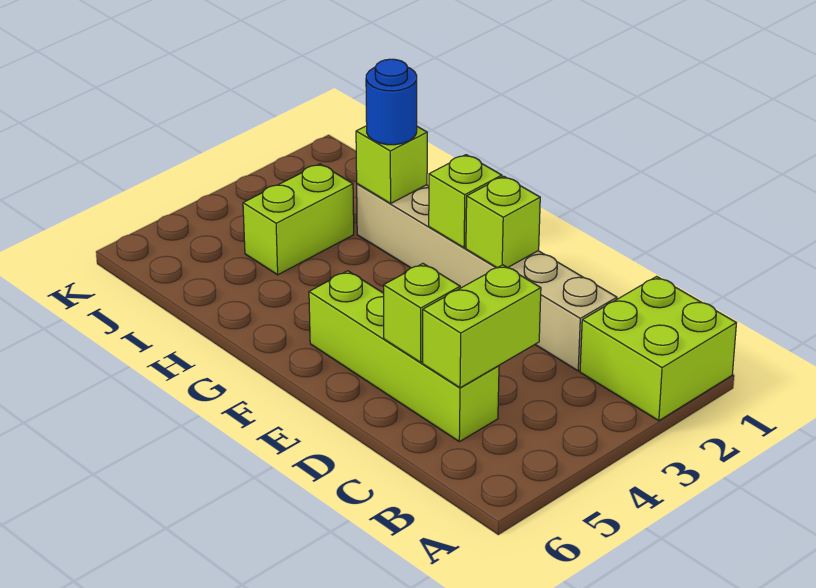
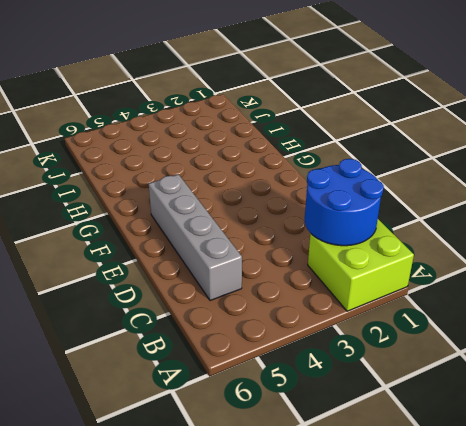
blue 2x2 round brick [305,159,384,246] -> none
grey 1x4 brick [149,174,242,301] -> lime 1x4 brick [309,271,499,442]
none -> tan 1x6 brick [357,184,617,371]
none -> lime 1x2 brick [243,164,354,275]

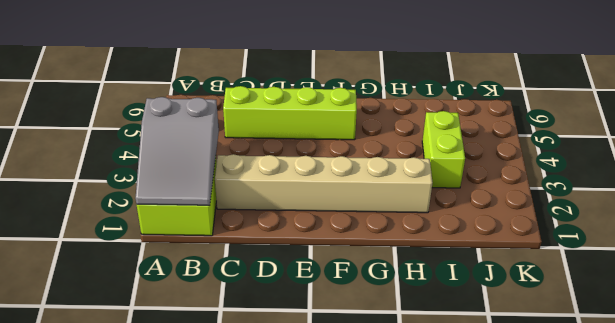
grey 2x3 slope [136,97,219,205] -> none
none -> lime 1x2 brick [423,265,541,388]
none -> lime 1x1 brick [384,264,460,362]

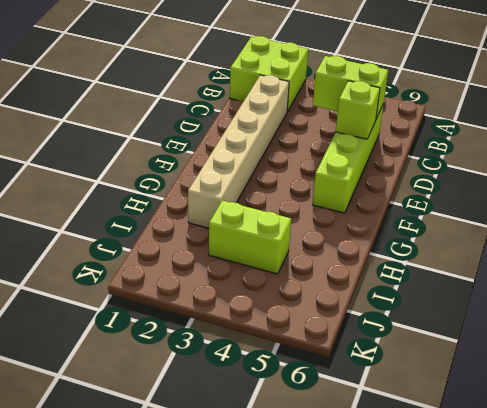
none -> lime 1x1 brick [466,176,540,268]
none -> lime 1x1 brick [429,155,502,248]

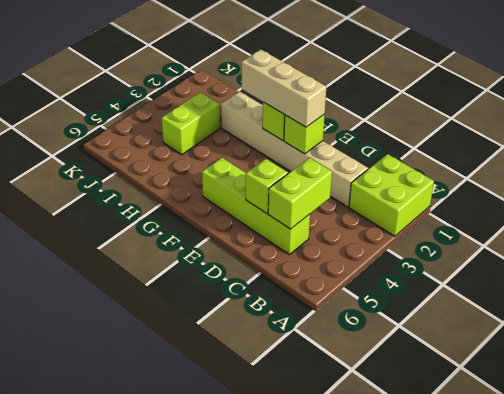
tan 1x3 brick [242,49,326,127] -> none
none -> lime 1x1 brick [356,126,427,203]
none -> blue 1x1 round brick [366,59,417,145]

